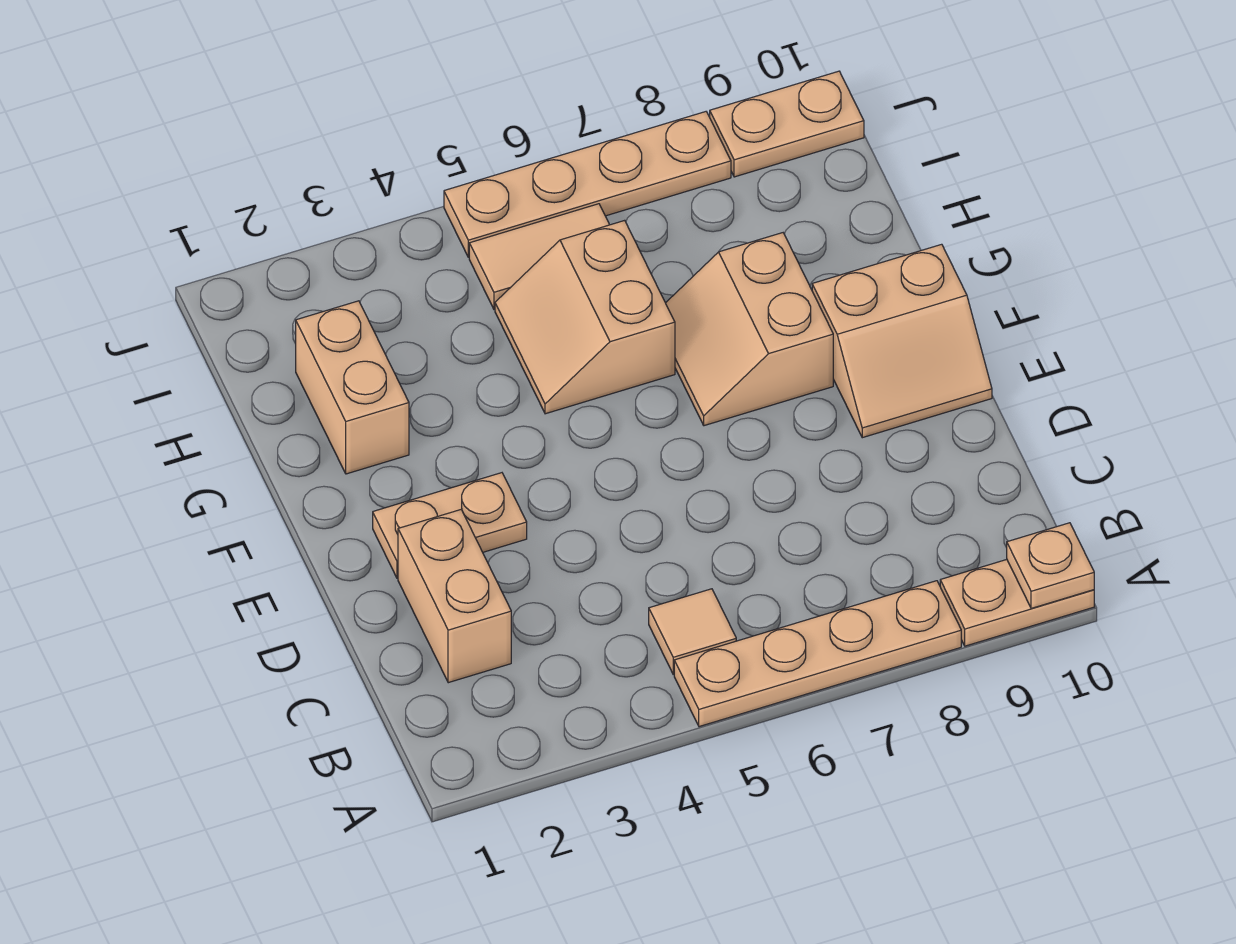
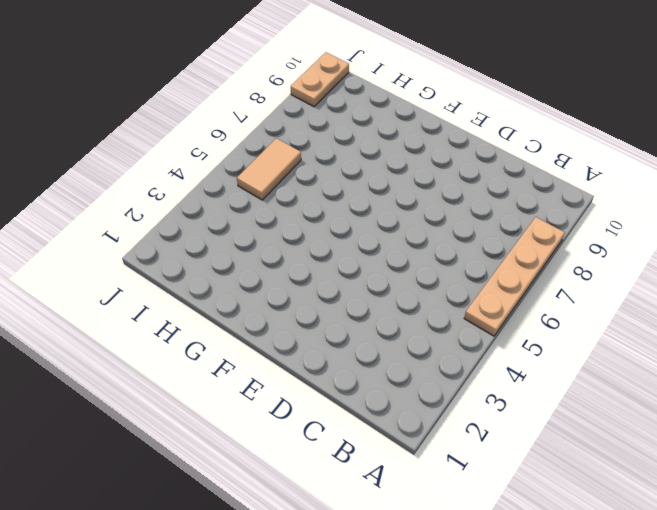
none -> tan 1x2 plate [940,560,1094,646]
none -> tan 1x1 tile [649,589,736,674]
none -> tan 1x2 brick [398,510,511,683]

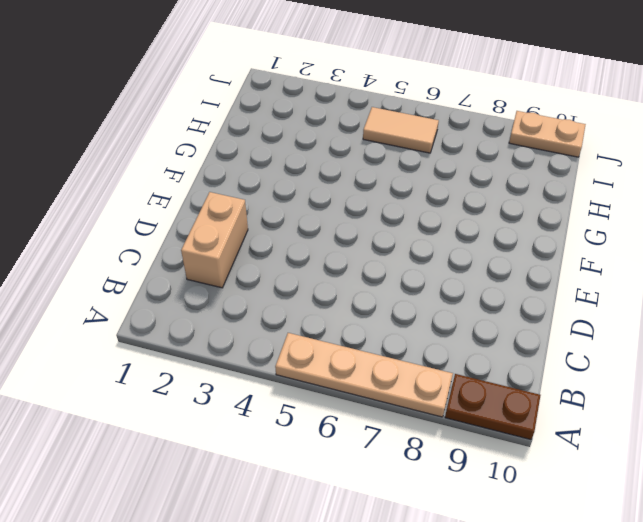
brown 1x2 plate [445,374,541,440] -> tan 1x2 plate [940,560,1094,646]
none -> tan 1x1 tile [649,589,736,674]
none -> tan 1x2 plate [373,473,527,578]
none -> tan 2x2 slope [812,244,992,438]

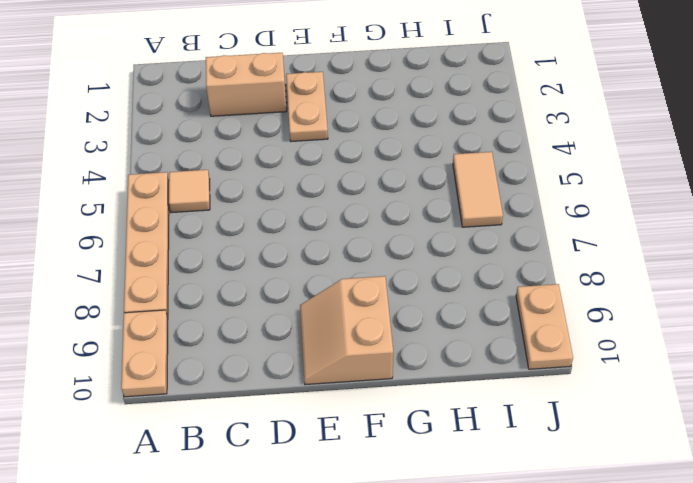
none -> tan 2x2 slope [666,233,833,426]
none -> tan 1x2 brick [296,301,409,474]
none -> tan 2x2 slope [495,220,675,414]

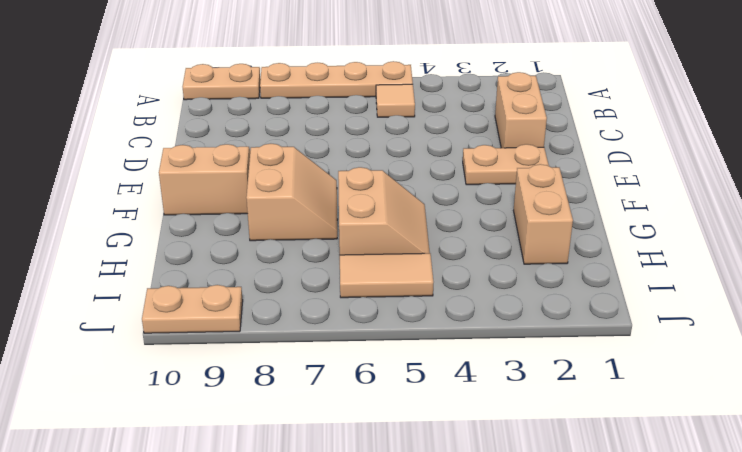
none -> tan 1x4 plate [444,112,731,257]
none -> tan 1x1 plate [1007,523,1094,608]

